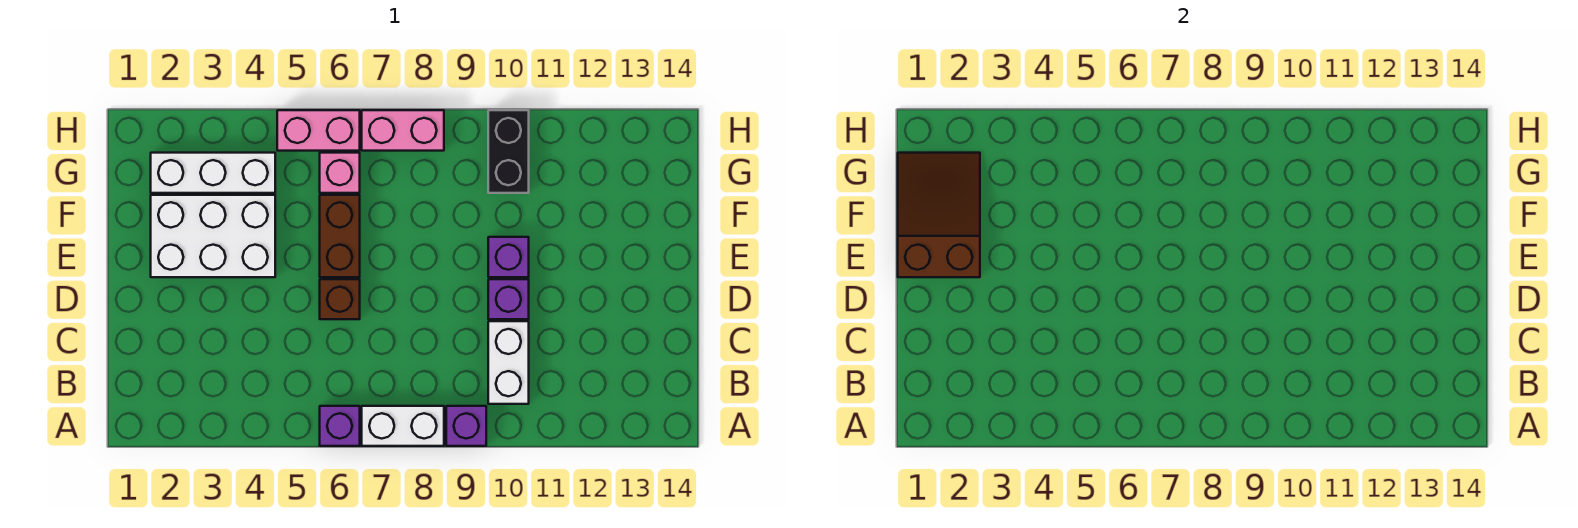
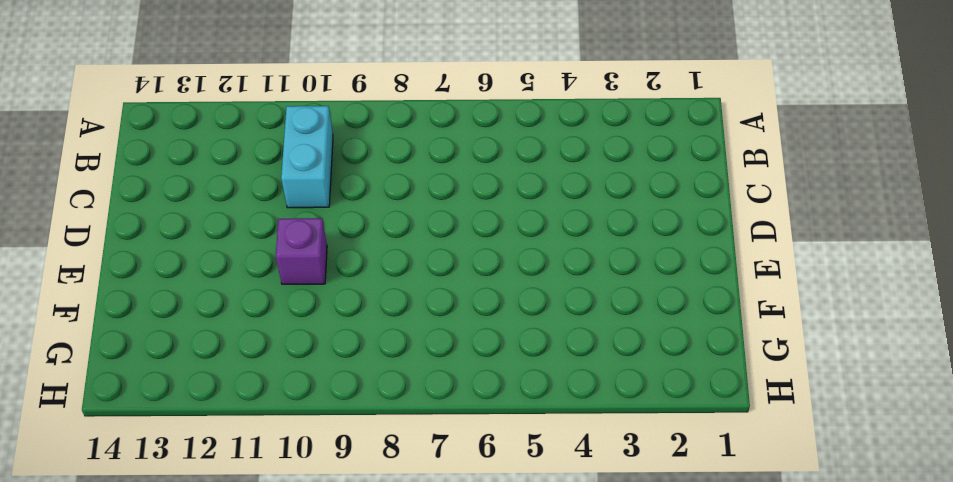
cyan 1x2 brick [281,106,333,208] -> white 1x2 brick [488,321,529,404]
none -> purple 1x1 brick [320,406,360,446]
none -> white 1x2 brick [362,406,444,446]
none -> purple 1x1 brick [446,406,486,446]

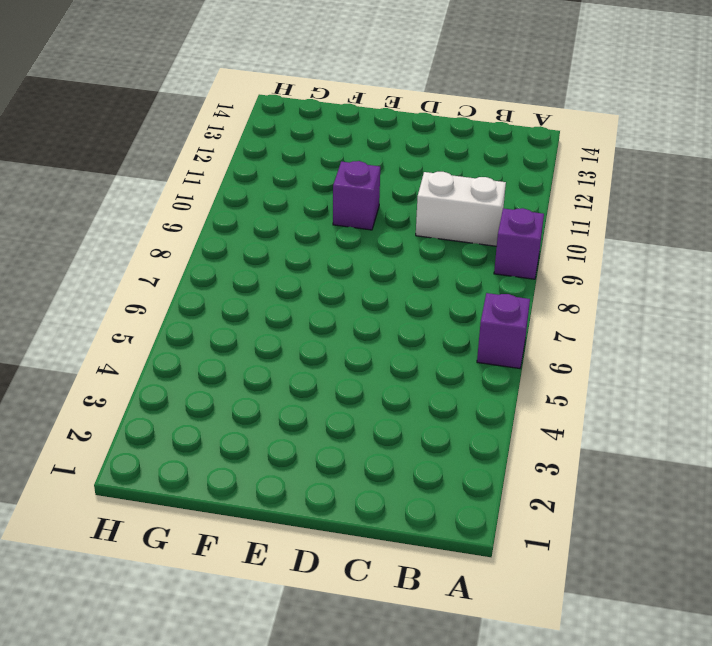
none -> white 1x2 brick [362,406,444,446]
none -> brown 1x1 brick [320,279,360,319]
none -> purple 1x1 brick [488,279,529,319]

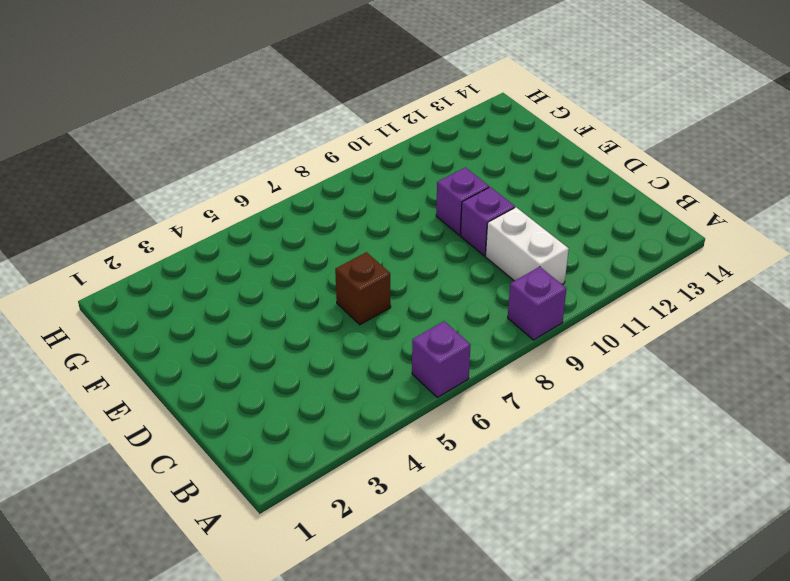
none -> white 1x2 brick [362,406,444,446]
none -> white 2x3 brick [151,195,275,277]
none -> brown 1x2 brick [320,195,360,277]

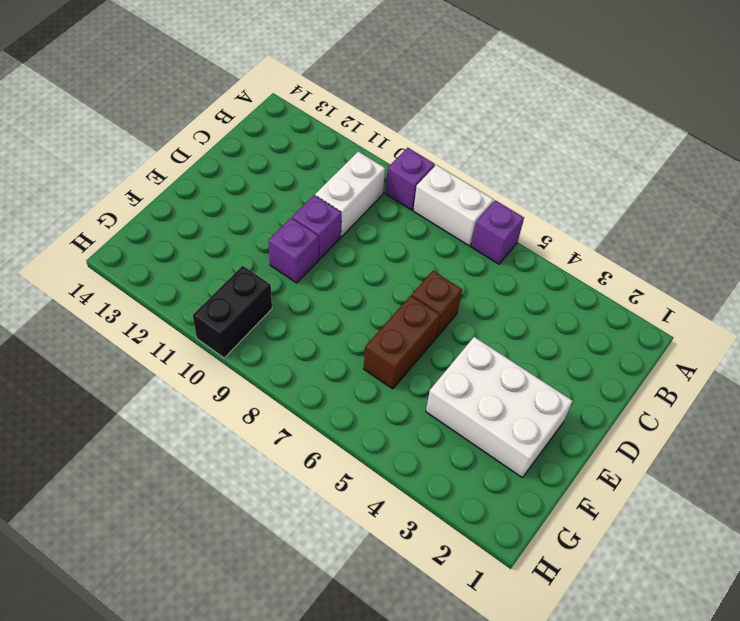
none -> white 1x3 brick [151,153,275,193]
none -> pink 1x1 brick [320,153,360,193]
none -> pink 1x2 brick [277,110,360,151]

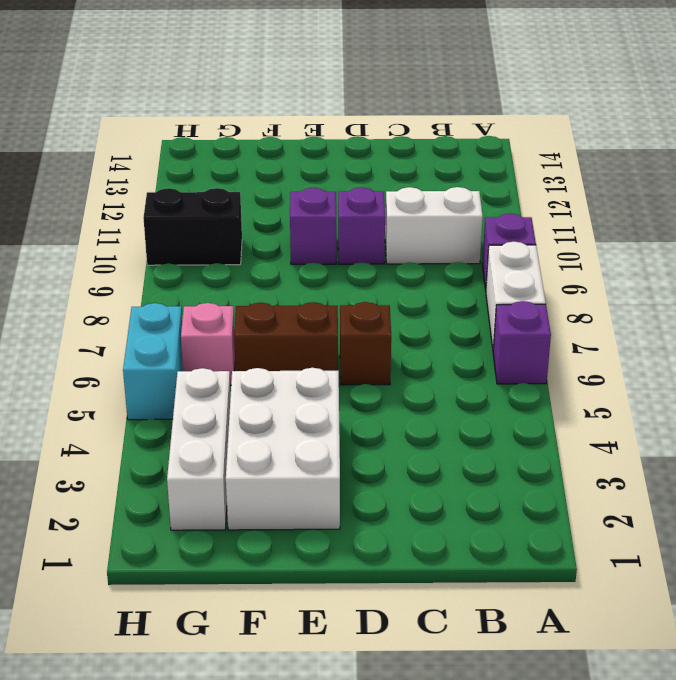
cyan 1x2 brick [123,303,183,420] -> pink 1x2 brick [277,110,360,151]
none -> pink 1x2 brick [362,110,444,151]
none -> brown 2x3 slope [898,153,980,277]

